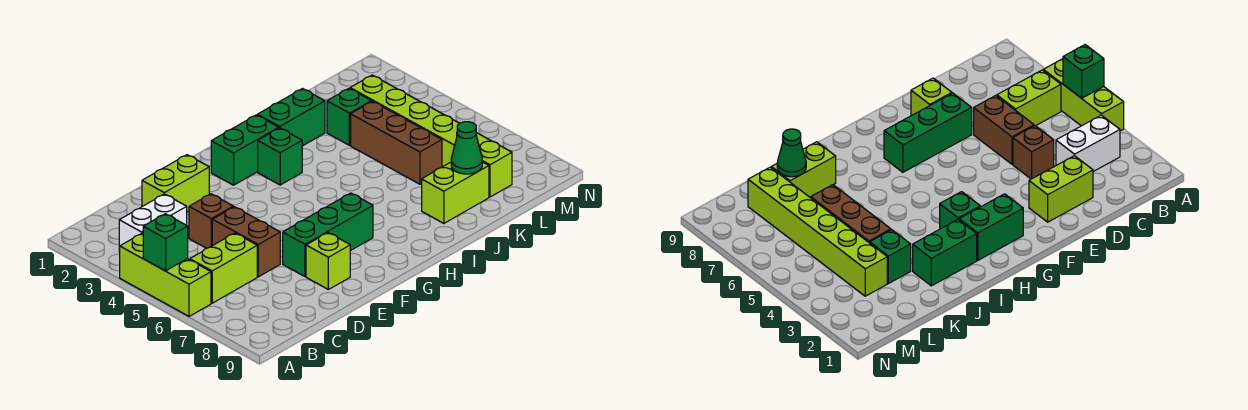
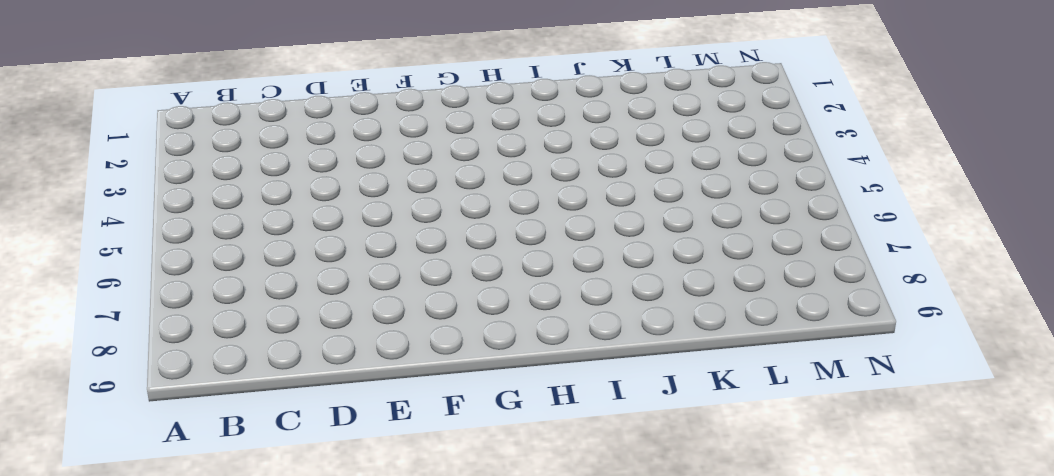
none -> lime 1x3 brick [120,234,211,316]
none -> white 1x2 brick [119,194,187,252]
none -> lime 1x2 brick [190,233,257,303]

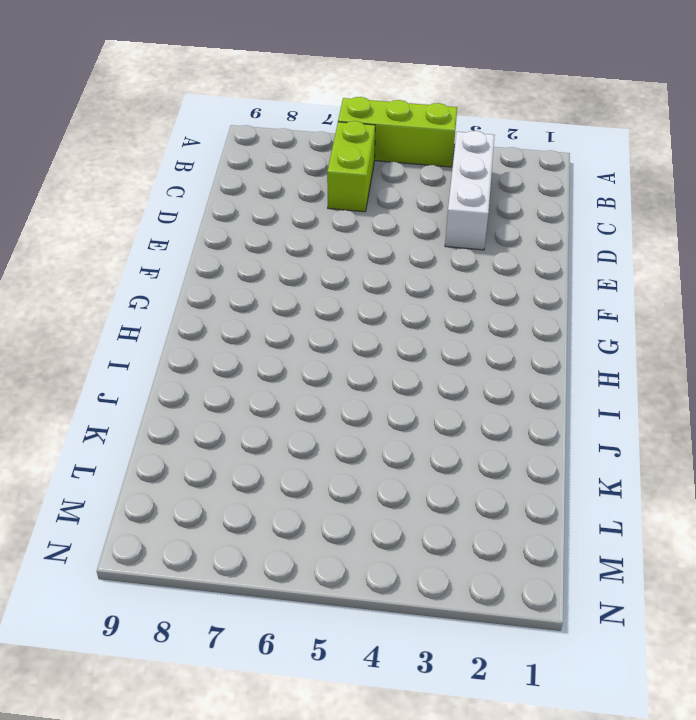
white 1x3 brick [445,131,495,250] -> white 1x2 brick [119,194,187,252]
none -> lime 1x2 brick [142,155,209,212]
none -> brown 1x1 brick [189,194,233,248]
none -> brown 1x2 brick [212,207,280,277]

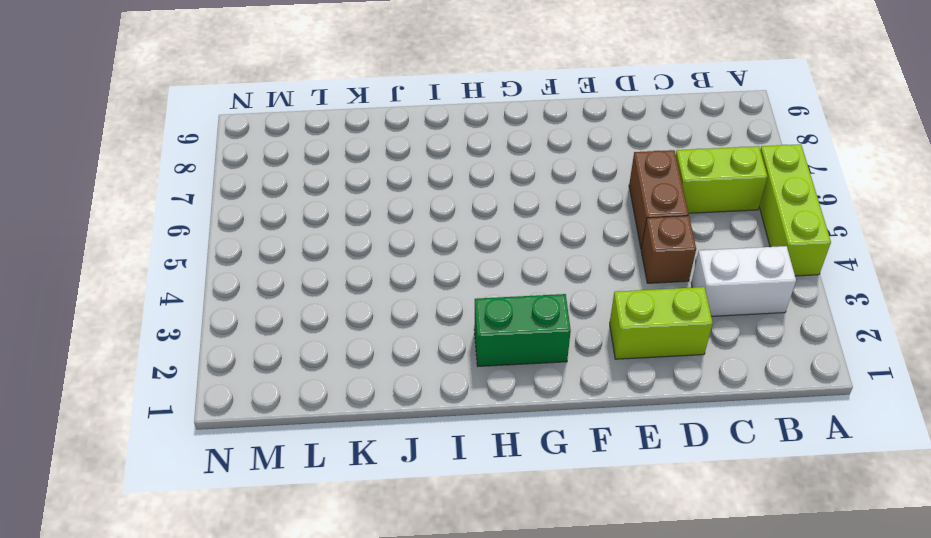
none -> green 1x3 brick [283,193,373,277]
none -> lime 1x1 brick [306,233,350,290]
none -> green 1x1 brick [258,128,302,185]

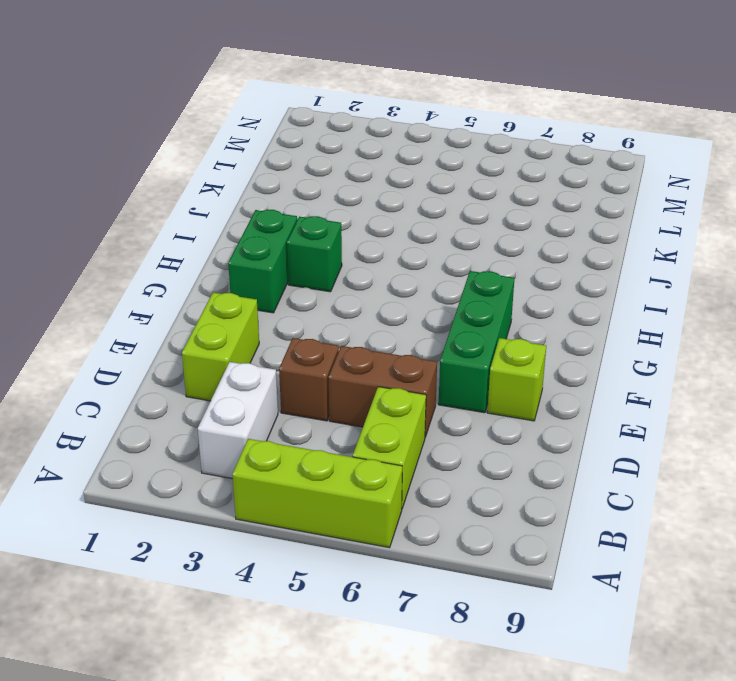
none -> green 1x2 brick [257,89,325,146]
none -> lime 1x2 brick [422,162,489,223]
none -> green 1x1 brick [327,88,371,145]

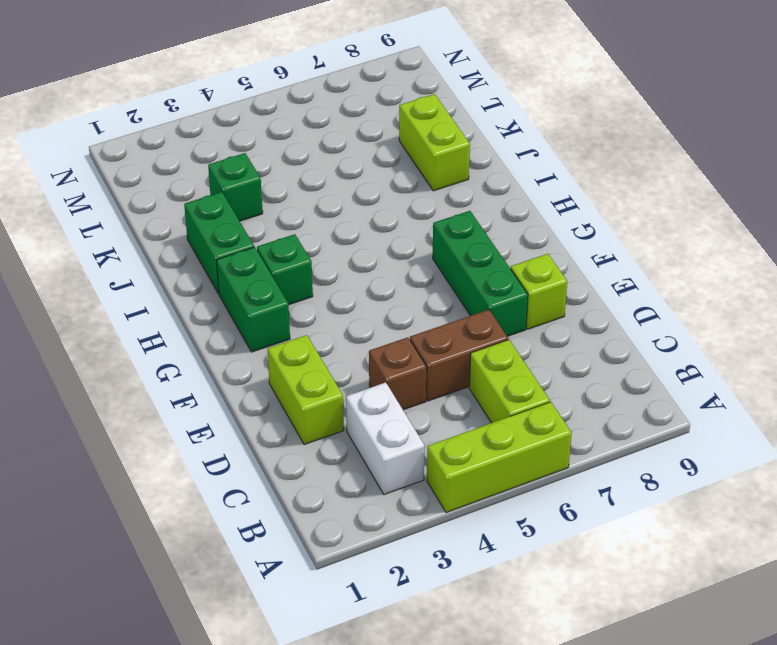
none -> brown 1x3 brick [351,101,442,184]
none -> lime 1x6 brick [350,75,512,197]
none -> green 1x1 brick [143,214,188,271]

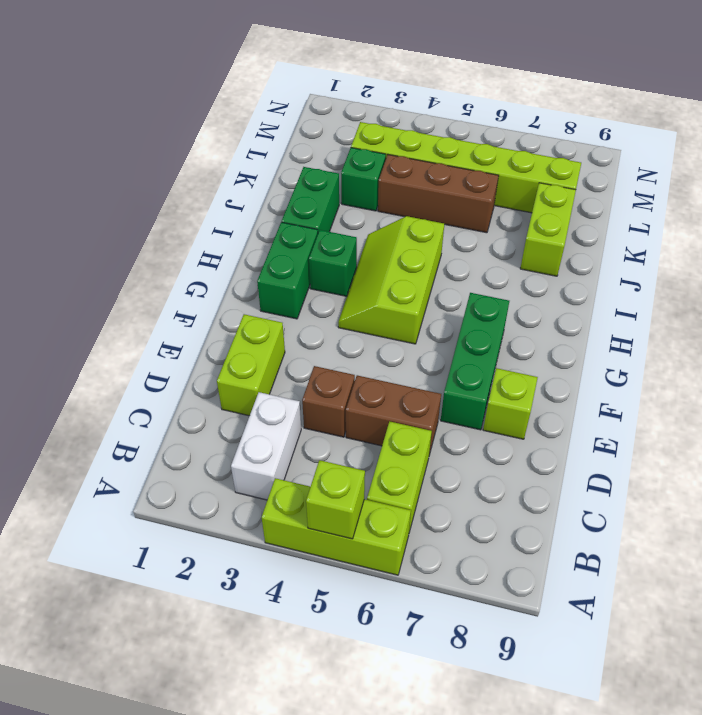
lime 1x1 brick [306,460,365,539] -> green 1x1 brick [143,214,188,271]
lime 2x3 slope [338,216,444,344] -> none
none -> green 1x1 cone [451,122,482,174]

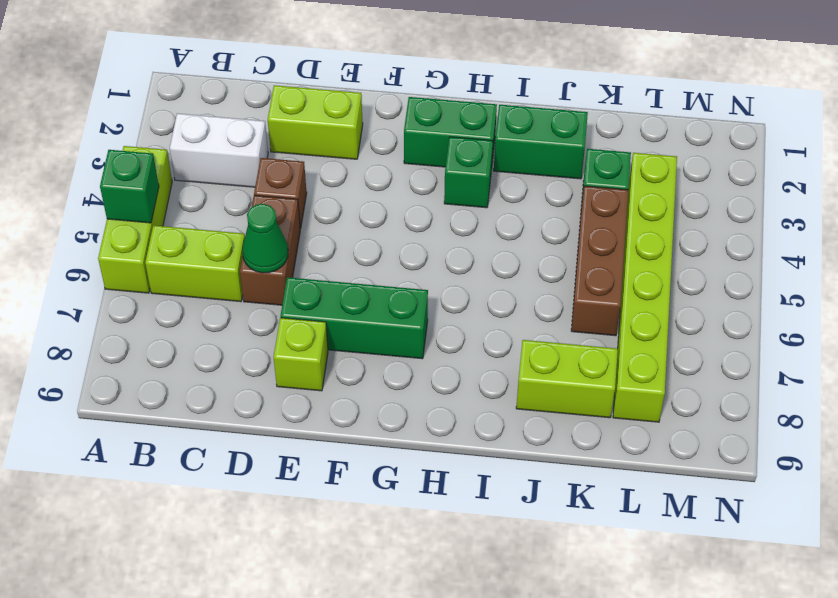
green 1x1 cone [243,204,288,273] -> green 1x1 cone moved to [451,122,482,174]

